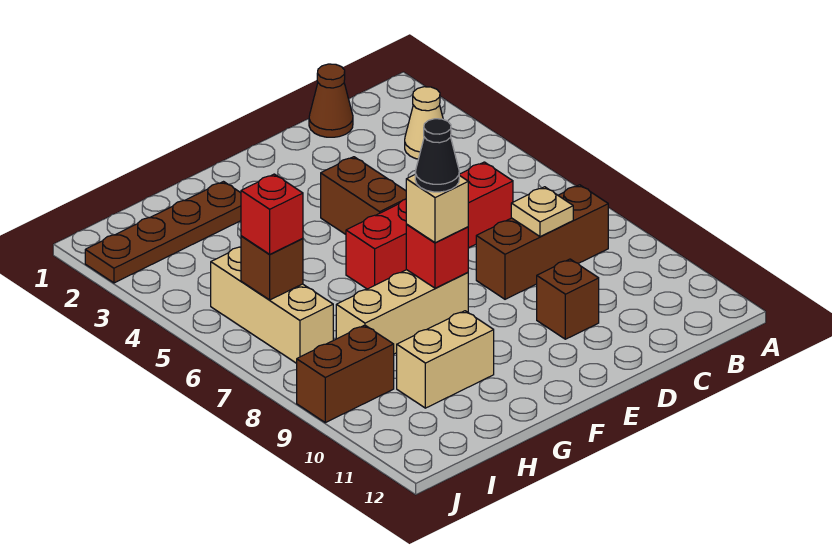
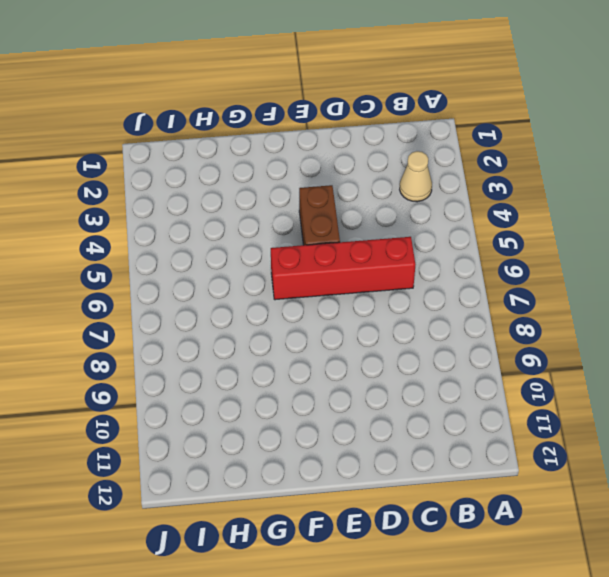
none -> brown 1x3 brick [476,185,608,299]
none -> brown 1x1 cone [309,64,353,137]
none -> brown 1x1 brick [537,259,599,339]

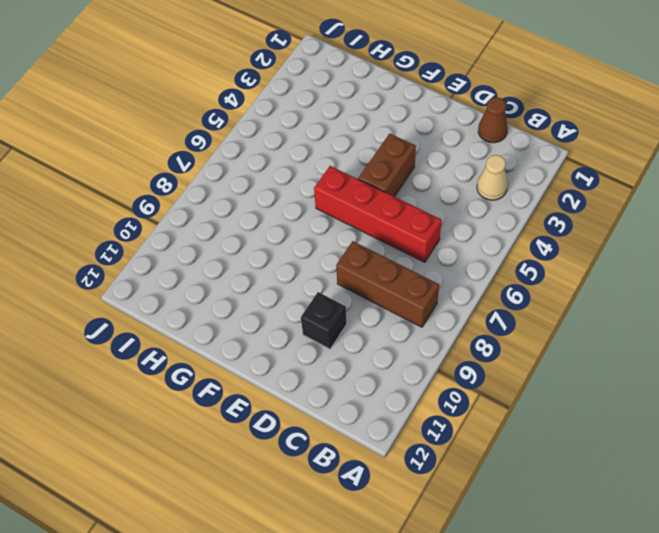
black 1x1 brick [301,292,347,349] -> brown 1x1 brick [537,259,599,339]
none -> tan 1x3 brick [336,270,468,354]
none -> brown 1x4 plate [85,182,241,283]
none -> tan 1x2 brick [397,311,494,408]

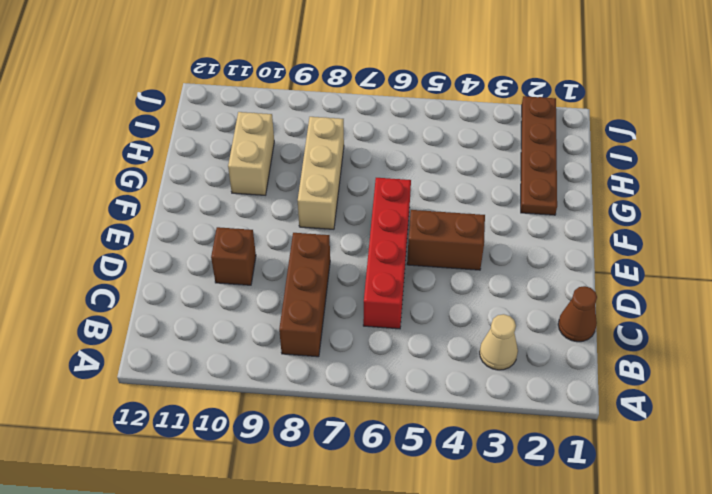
none -> tan 1x3 brick [211,247,333,363]
none -> brown 1x2 brick [297,325,394,423]
none -> tan 1x1 plate [511,187,573,237]

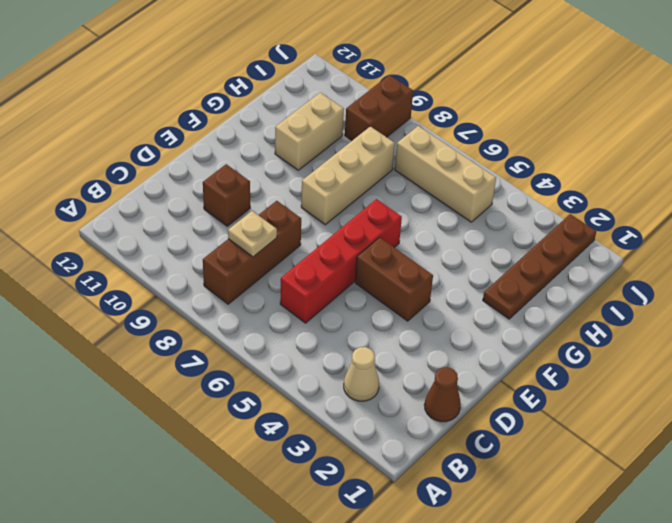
none -> red 1x1 brick [406,225,468,288]
none -> brown 1x1 brick [241,236,303,300]
none -> tan 1x1 brick [406,175,468,243]

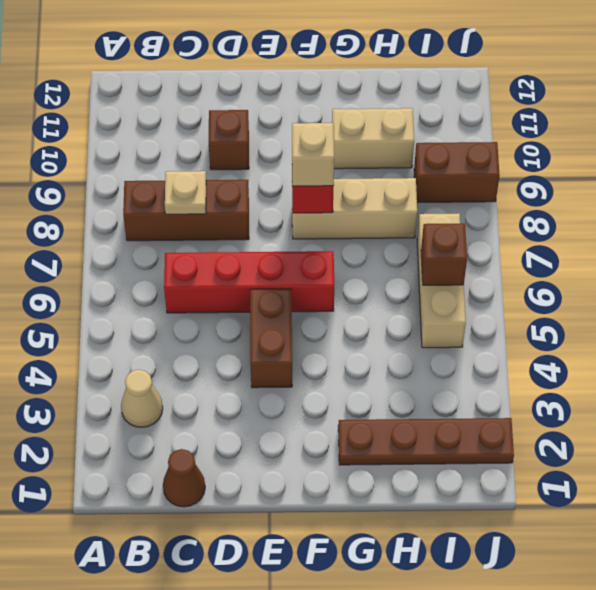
none -> red 1x1 brick [241,174,303,254]
none -> black 1x1 cone [415,119,459,192]

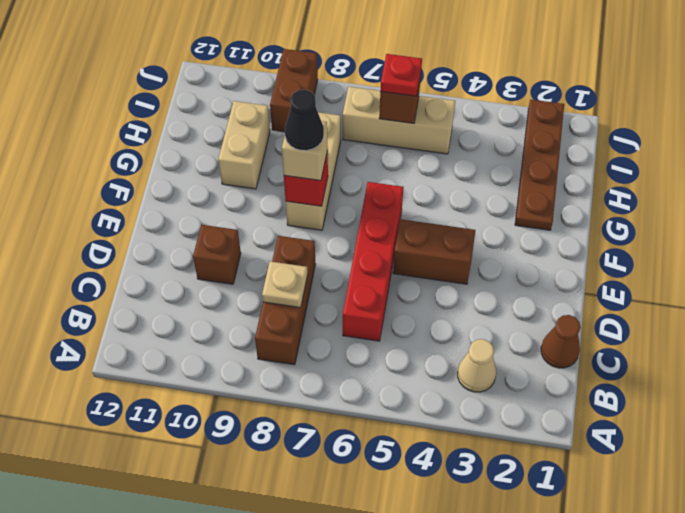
red 1x1 plate [380,54,422,96] -> red 1x1 brick [241,174,303,254]

